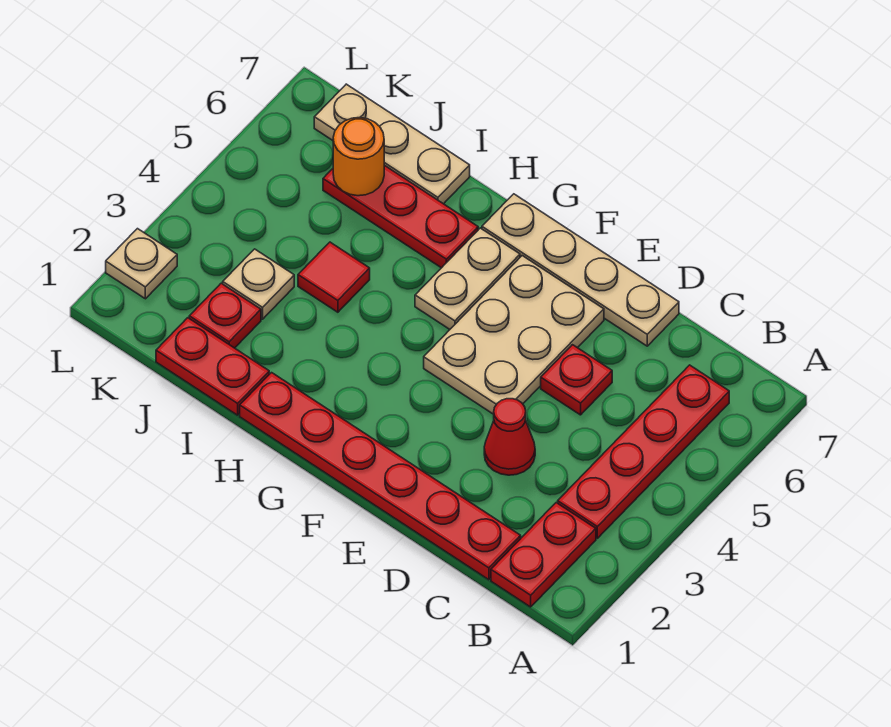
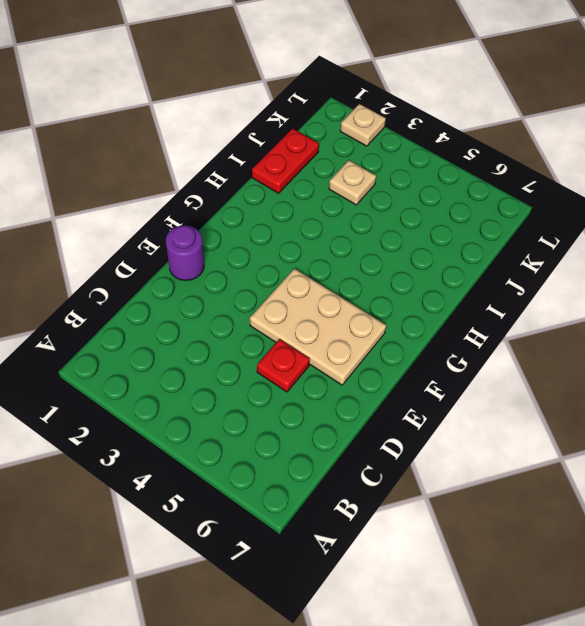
purple 1x1 round brick [166,225,204,280] -> red 1x6 plate [240,373,521,580]
none -> red 1x2 plate [491,503,596,607]
none -> red 1x4 plate [558,365,729,538]
none -> red 1x1 cone [484,399,535,475]

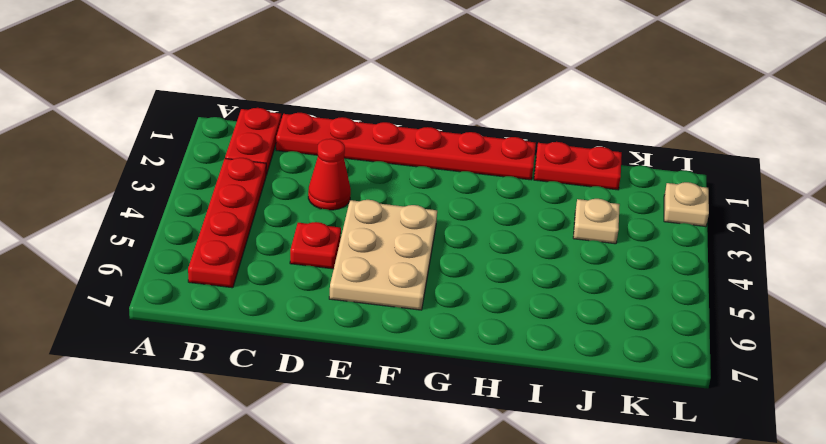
none -> tan 1x4 plate [482,194,679,346]
none -> tan 1x2 plate [415,228,520,329]
none -> red 1x3 plate [323,165,478,268]

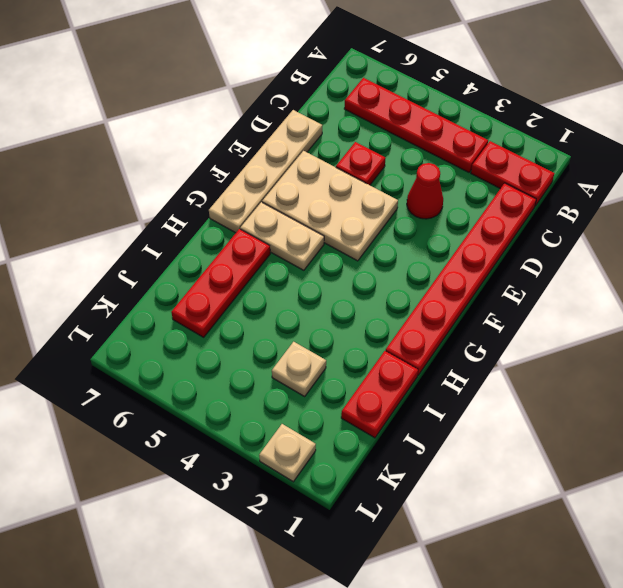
none -> red 1x1 tile [298,242,370,312]
none -> tan 1x3 plate [314,84,470,204]
none -> red 1x1 plate [189,283,261,348]

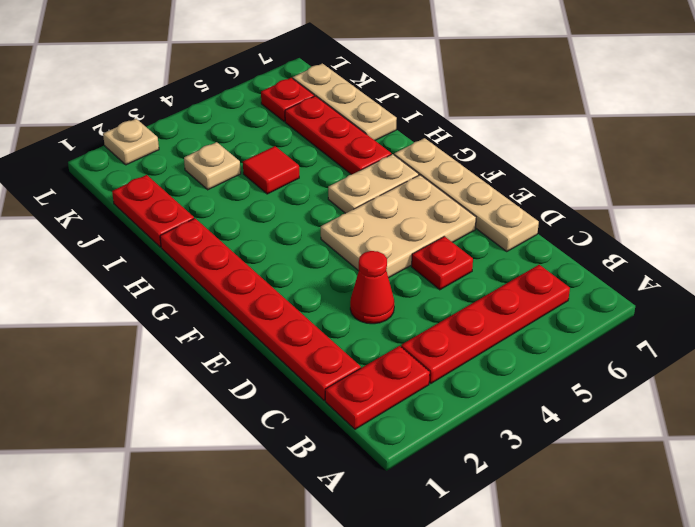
red 1x1 plate [261,78,314,122] -> red 1x1 plate moved to [189,283,261,348]
none -> orange 1x1 round brick [333,118,384,196]

